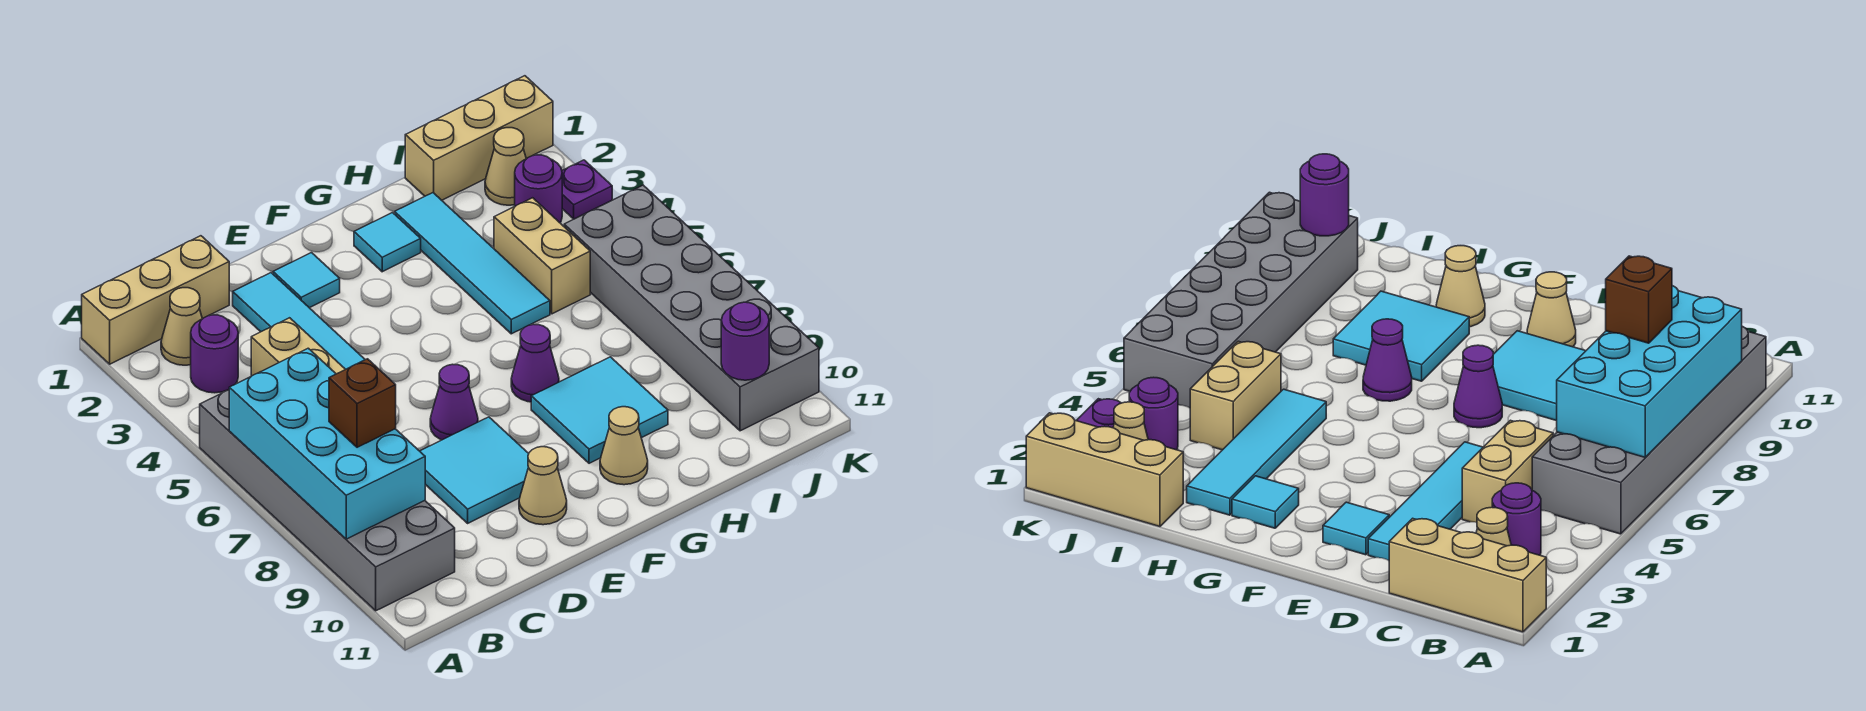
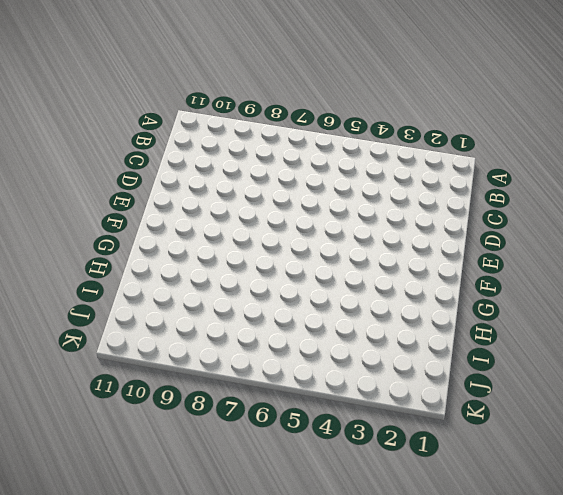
none -> tan 1x3 brick [82,236,229,364]
none -> grey 2x6 brick [200,390,455,611]
none -> tan 1x1 cone [161,288,202,365]

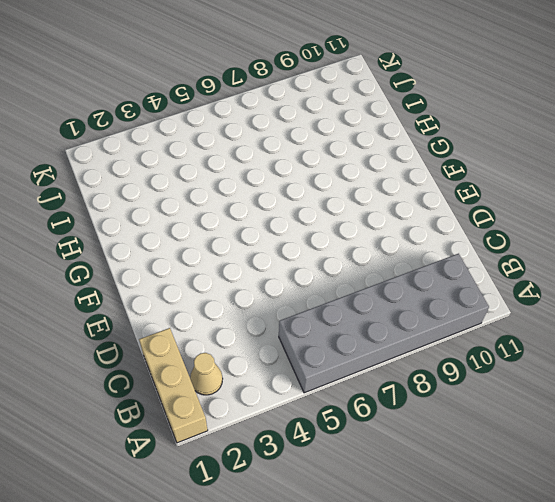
none -> purple 1x1 round brick [191,315,238,393]
none -> tan 1x2 brick [251,318,345,376]
none -> cyan 1x4 tile [233,273,365,369]

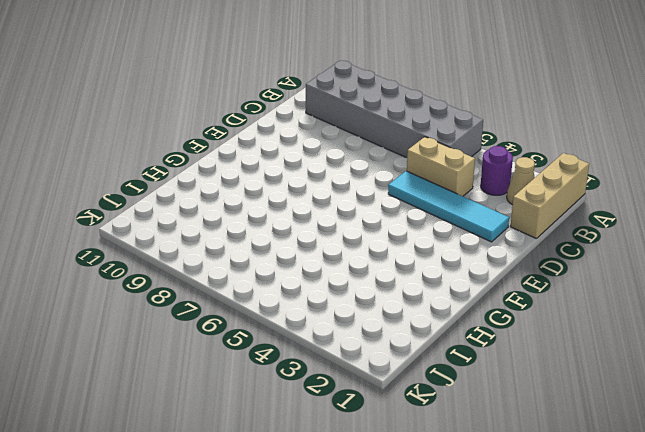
none -> cyan 2x2 tile [420,417,529,523]
none -> cyan 1x1 tile [273,253,340,308]
none -> purple 1x1 cone [430,364,478,440]

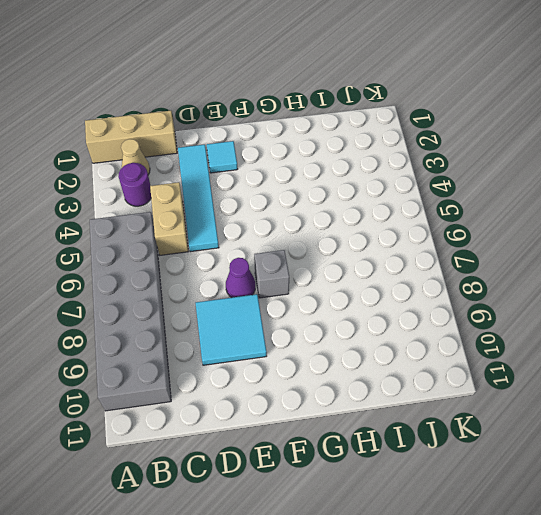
grey 1x1 brick [254,250,289,298] -> none
none -> tan 1x1 cone [519,447,567,525]
none -> cyan 1x1 tile [354,213,421,272]
none -> purple 1x1 cone [511,324,559,402]

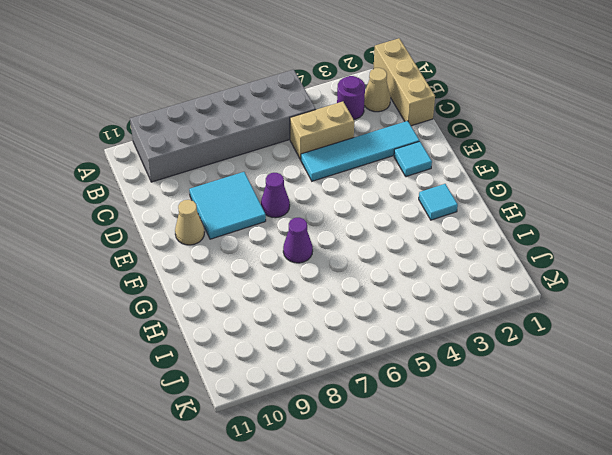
none -> cyan 2x2 tile [531,357,668,463]
none -> tan 1x1 cone [600,407,648,485]
none -> cyan 1x4 tile [395,193,550,334]

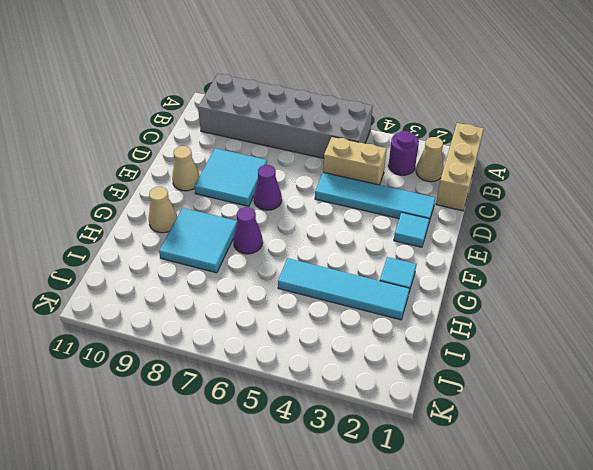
none -> tan 1x3 brick [405,76,553,200]
none -> tan 1x2 brick [494,198,590,314]
none -> tan 1x1 cone [485,128,526,205]

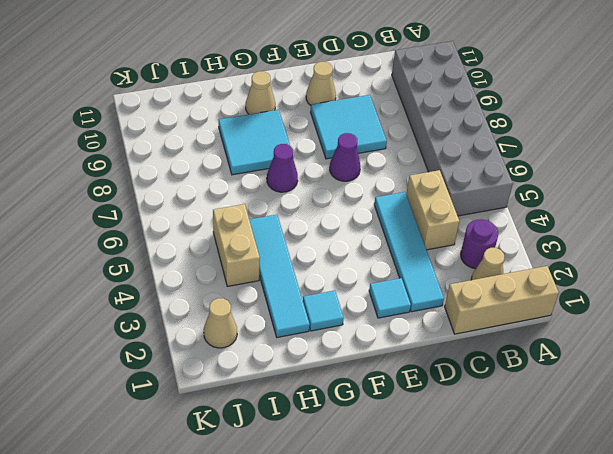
none -> tan 1x3 brick [405,76,553,200]
none -> purple 1x1 round brick [515,155,562,223]
none -> grey 2x6 brick [564,185,819,431]

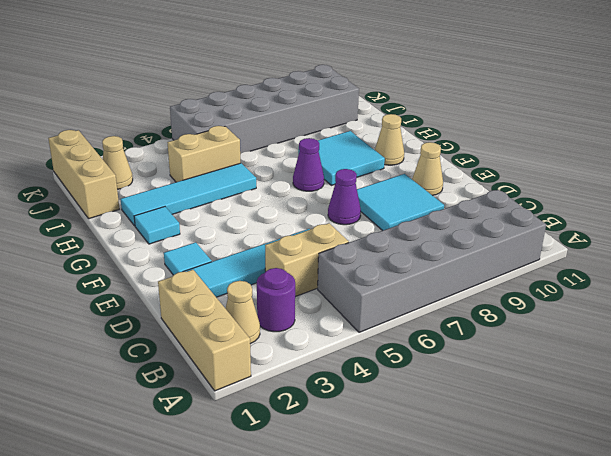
none -> purple 1x1 round brick [515,155,562,223]
none -> purple 1x1 plate [562,160,612,219]
none -> cyan 2x4 brick [229,348,425,539]

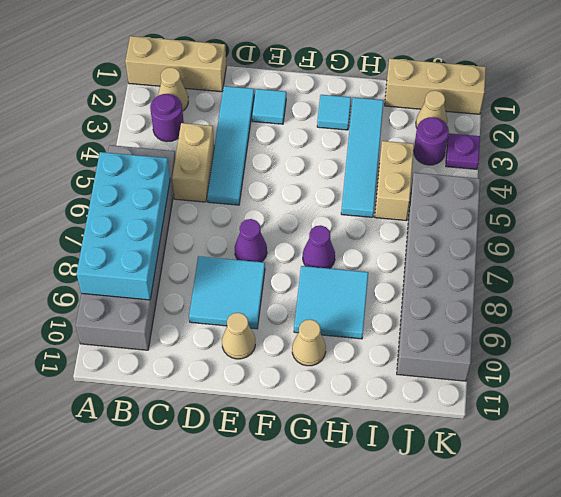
none -> purple 1x1 round brick [721,302,769,380]
none -> brown 1x1 brick [329,359,396,447]

